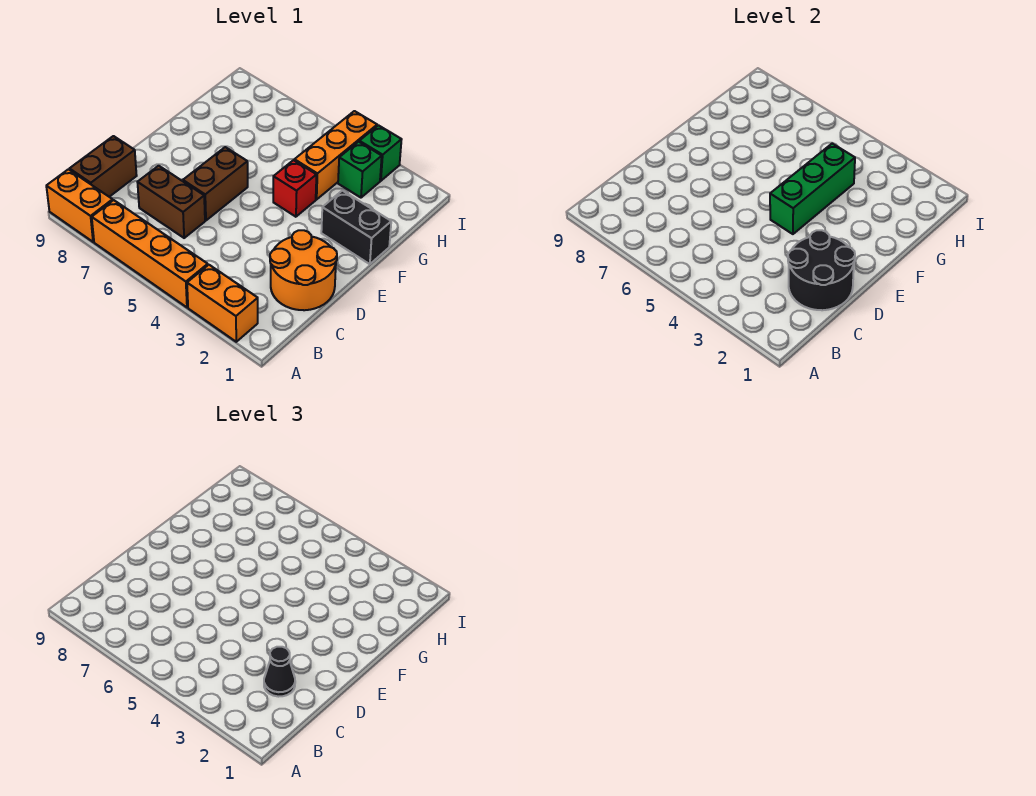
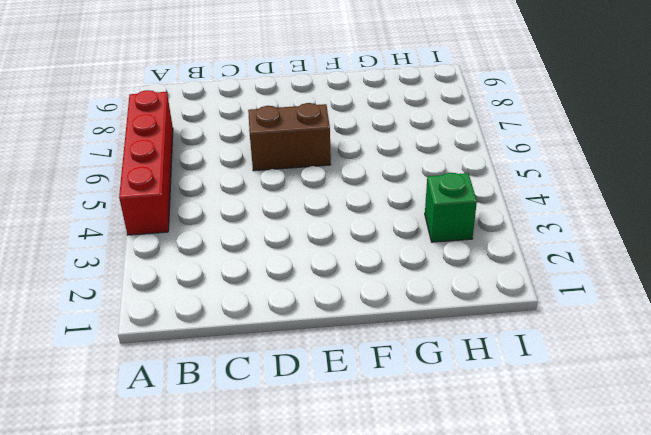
red 1x4 brick [119,90,173,235] -> orange 1x4 brick [92,200,208,307]
none -> orange 1x2 brick [187,265,258,342]
none -> orange 1x2 brick [46,169,113,242]
none -> brown 1x2 brick [70,136,137,197]

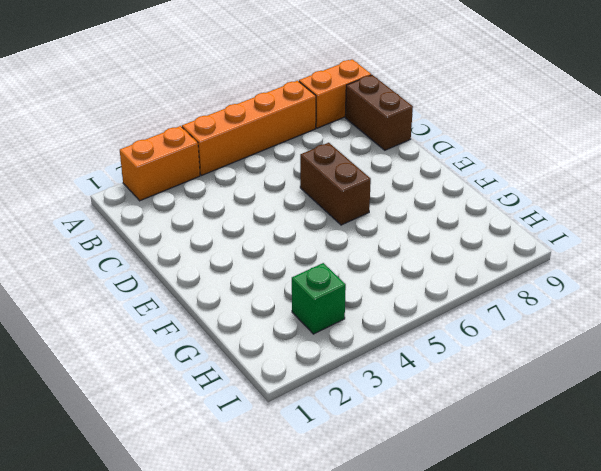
none -> orange 2x2 round brick [270,230,337,310]
none -> brown 1x2 brick [137,166,205,238]
none -> black 1x2 brick [321,191,391,264]

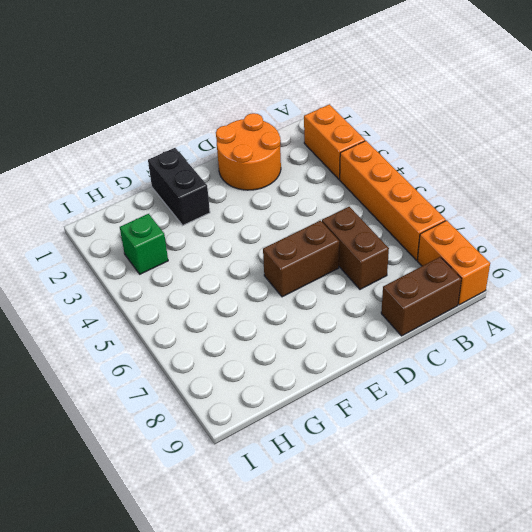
none -> red 1x1 brick [273,160,316,217]
none -> orange 1x3 brick [294,111,377,199]
none -> green 1x1 brick [359,125,402,181]

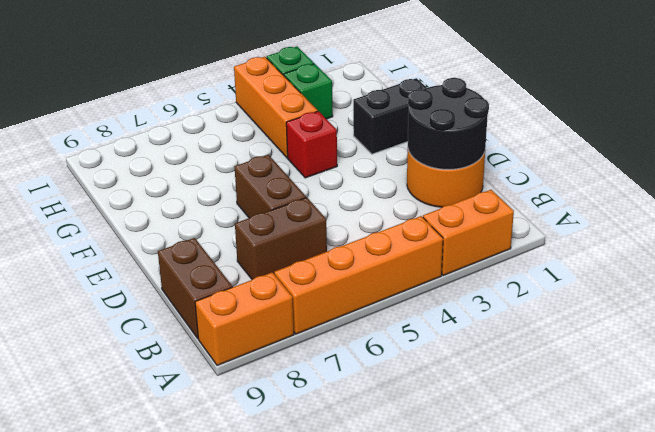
none -> green 1x3 brick [770,144,855,234]
none -> black 1x1 cone [264,647,295,697]

